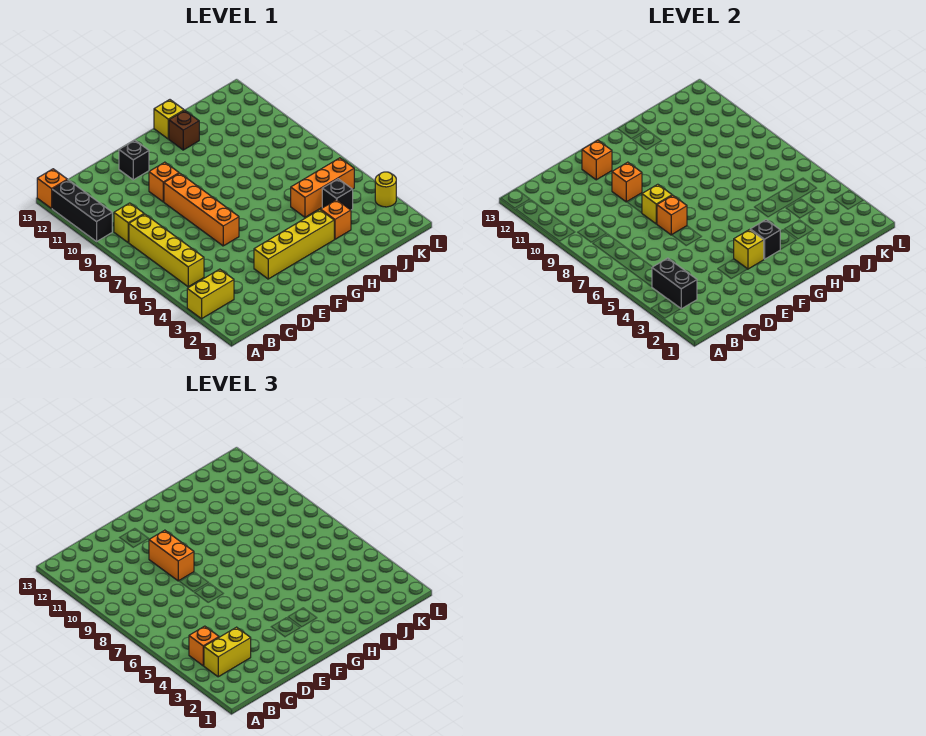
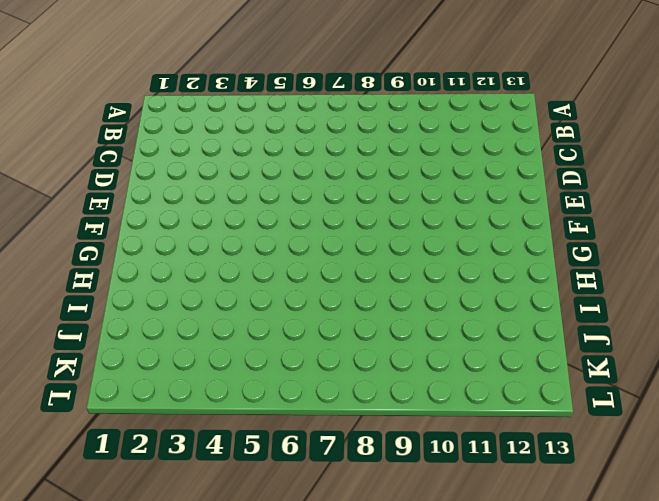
none -> yellow 1x2 brick [187,269,234,319]
none -> black 1x3 brick [52,180,112,241]
none -> orange 1x1 brick [37,169,67,208]

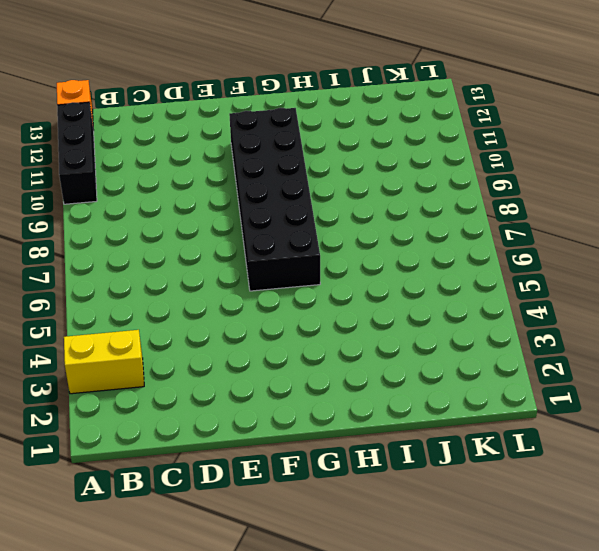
black 2x6 brick [229,108,320,291] -> none
none -> yellow 1x4 brick [129,214,204,287]
none -> yellow 1x1 brick [114,203,144,242]
none -> yellow 1x4 brick [254,210,334,279]

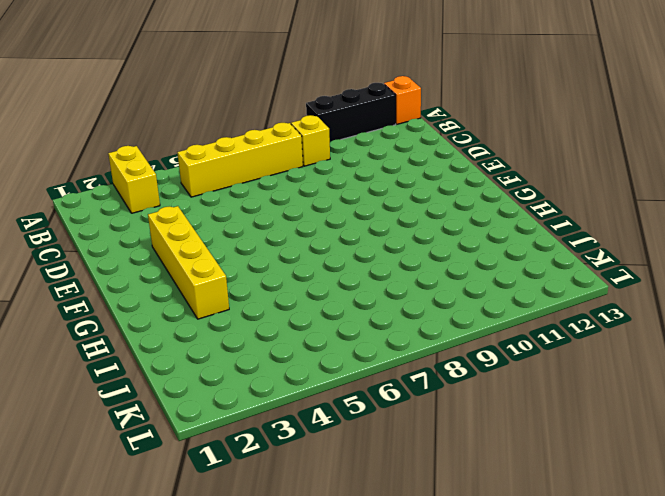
none -> orange 1x4 brick [164,173,239,246]
none -> orange 1x1 brick [149,162,179,202]
none -> black 1x1 brick [119,140,149,180]

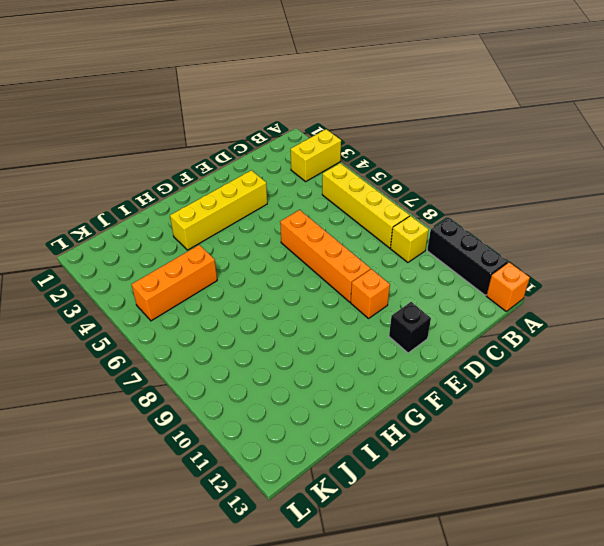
none -> brown 1x1 brick [169,111,199,150]
none -> yellow 1x1 brick [154,100,184,139]
none -> orange 1x1 brick [321,200,351,239]

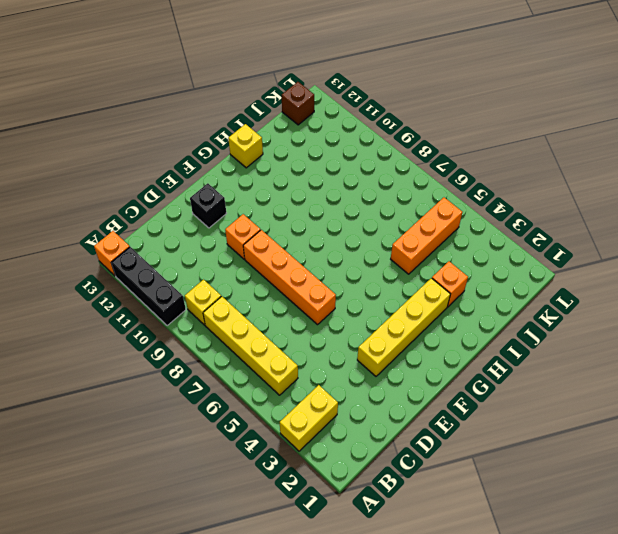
brown 1x1 brick [282,82,314,125] -> brown 1x1 brick moved to [169,111,199,150]
none -> black 1x1 brick [322,179,353,210]
none -> yellow 1x1 round brick [375,172,396,207]
none -> black 1x2 brick [652,258,697,309]

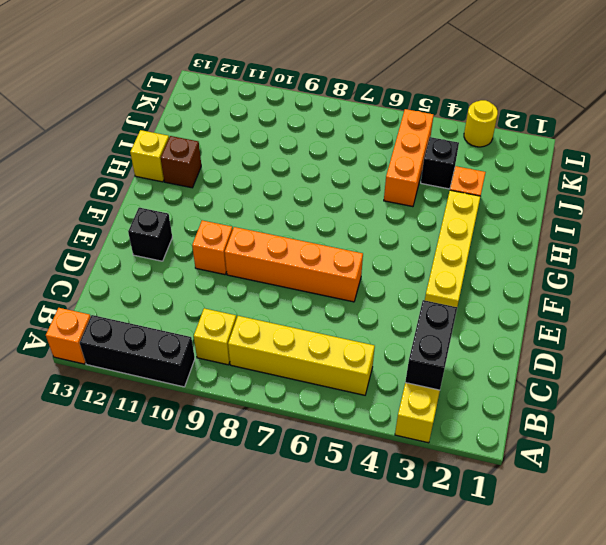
black 1x2 brick [405,300,457,390] -> black 1x2 brick turned to [652,258,697,309]
none -> orange 1x1 brick [657,195,687,235]
none -> yellow 1x1 brick [642,184,672,224]
none -> orange 1x1 brick [612,162,642,202]

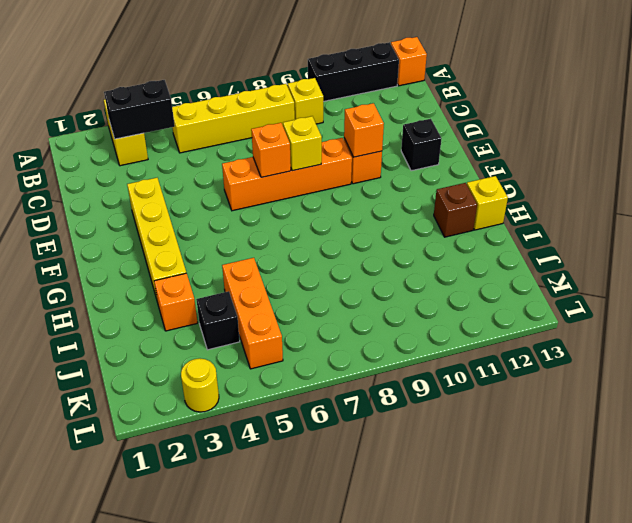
none -> orange 1x1 brick [582,140,612,180]
none -> yellow 1x1 brick [734,230,764,269]
none -> black 1x1 brick [750,220,780,259]

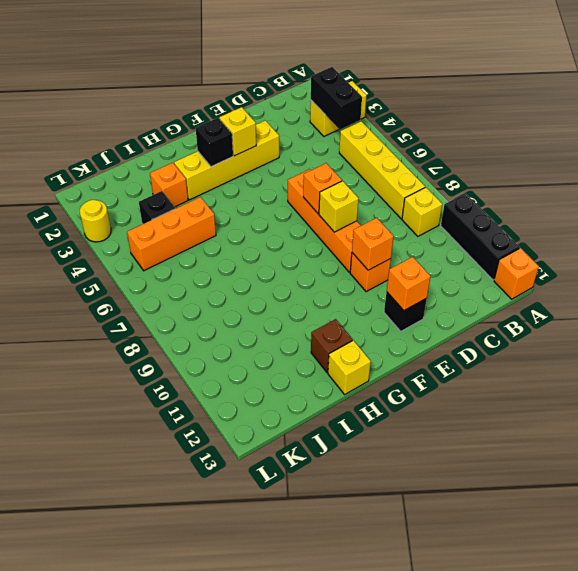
none -> yellow 1x2 brick [204,627,251,677]
none -> orange 1x1 brick [189,626,219,666]
none -> orange 1x2 brick [149,530,194,581]

